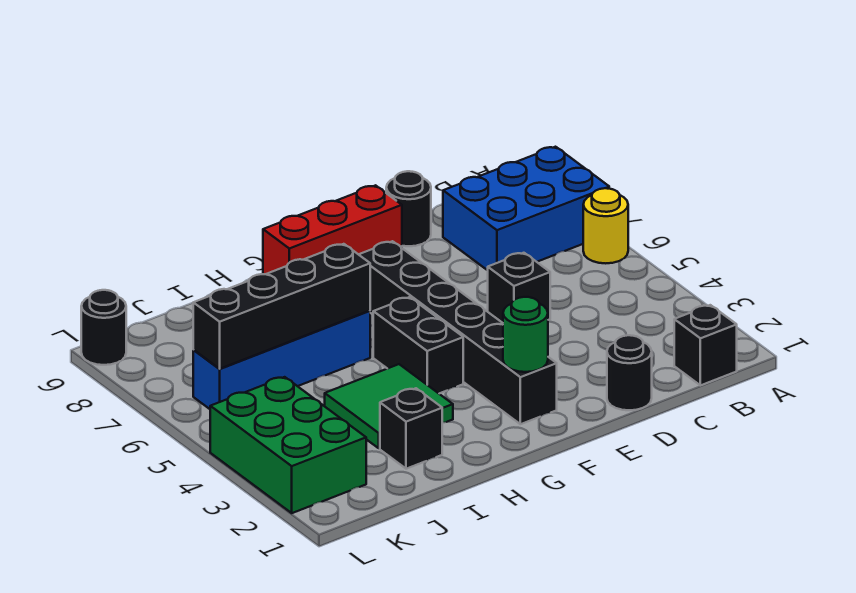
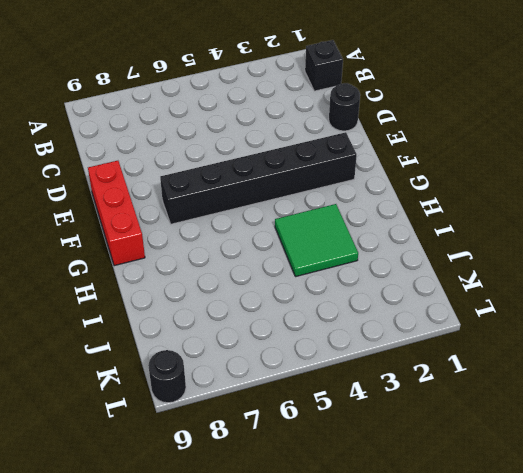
none -> yellow 1x1 round brick [583,188,628,263]
none -> blue 2x3 brick [443,147,609,270]
none -> black 1x1 brick [488,253,550,323]

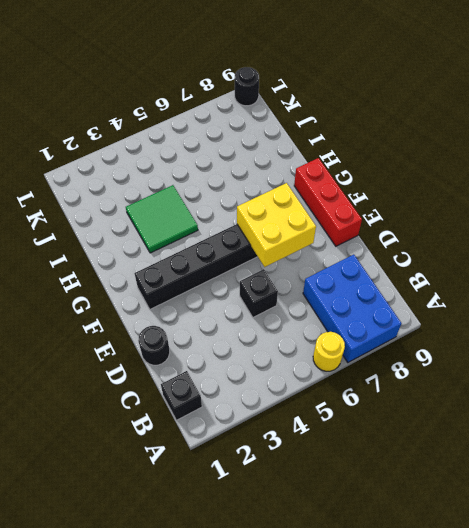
yellow 2x2 brick [237,183,316,267] -> none
none -> black 1x1 round brick [386,171,431,246]
none -> black 1x2 brick [373,297,463,393]
none -> blue 1x4 brick [193,311,370,409]

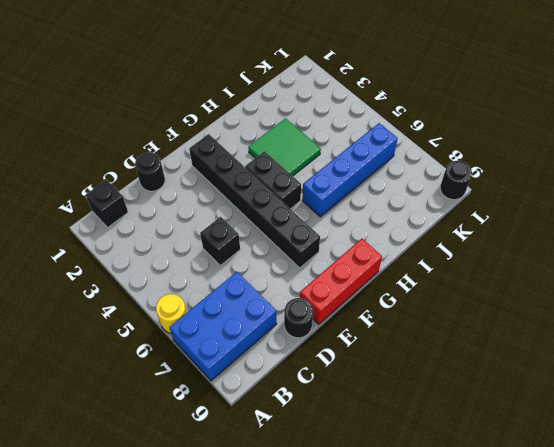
none -> black 1x1 brick [380,388,442,469]
none -> green 2x3 brick [210,377,366,513]
none -> green 1x1 round brick [503,297,548,372]

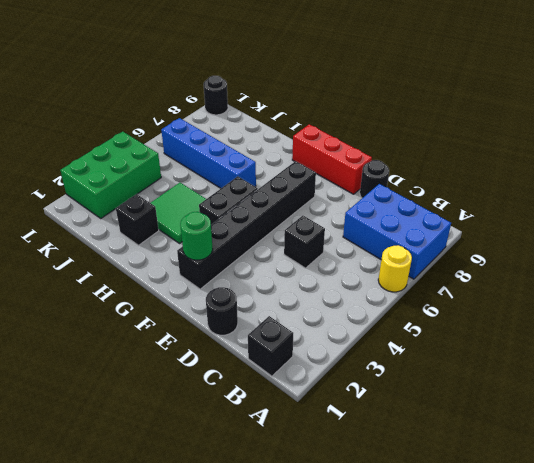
none -> black 1x4 brick [193,244,370,369]

